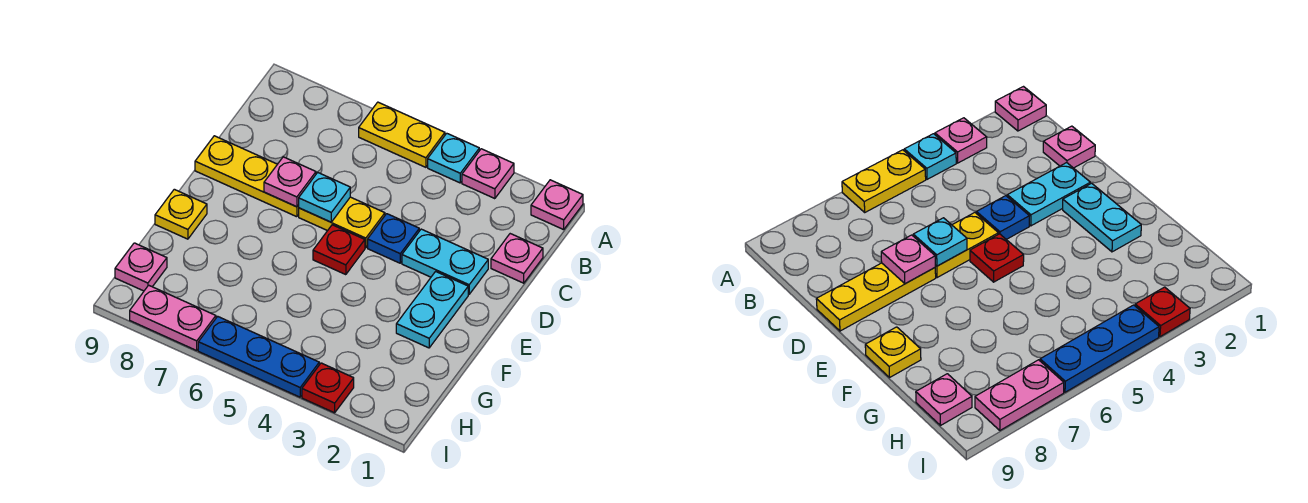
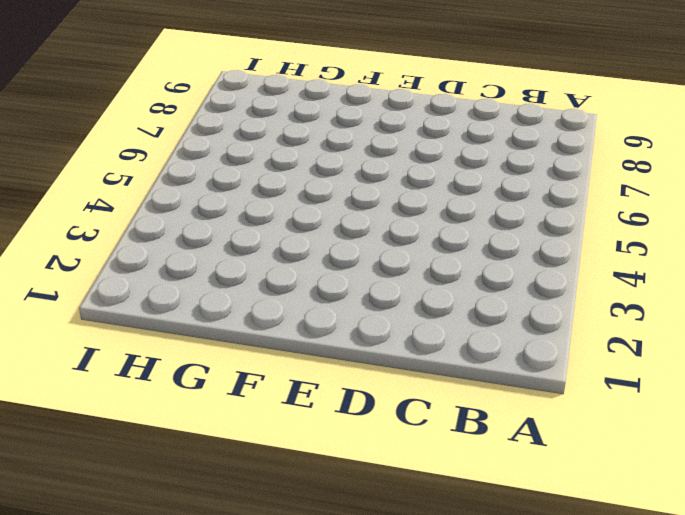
none -> pink 1x1 plate [531,180,583,230]
none -> pink 1x1 plate [462,149,514,199]
none -> cyan 1x1 plate [428,133,479,183]

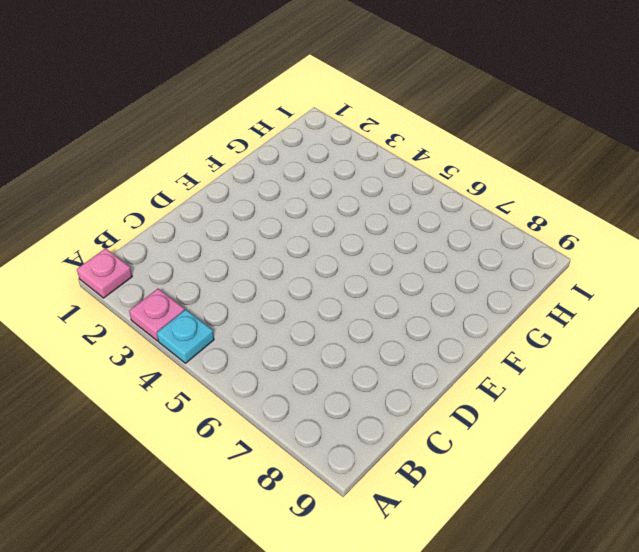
none -> yellow 1x2 plate [359,102,445,167]
none -> pink 1x1 plate [491,234,543,283]
none -> cyan 1x2 plate [402,229,488,294]

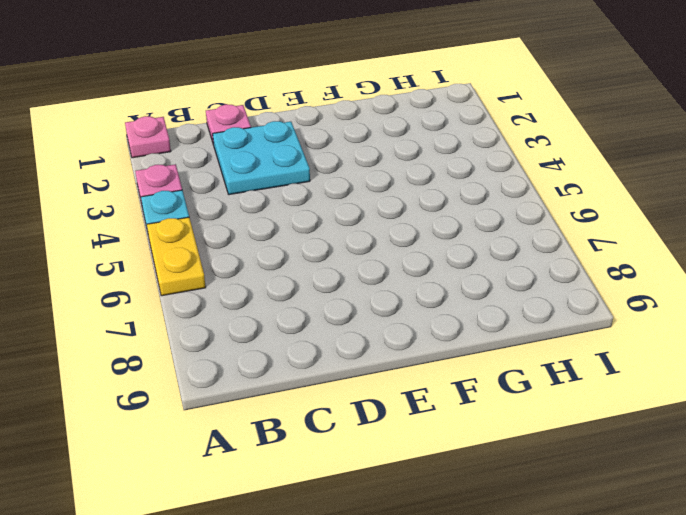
cyan 2x2 plate [213,121,310,195] -> cyan 1x2 plate [402,229,488,294]
none -> blue 1x1 plate [368,214,419,263]
none -> yellow 1x2 plate [299,197,385,248]
none -> yellow 1x3 plate [195,136,299,217]

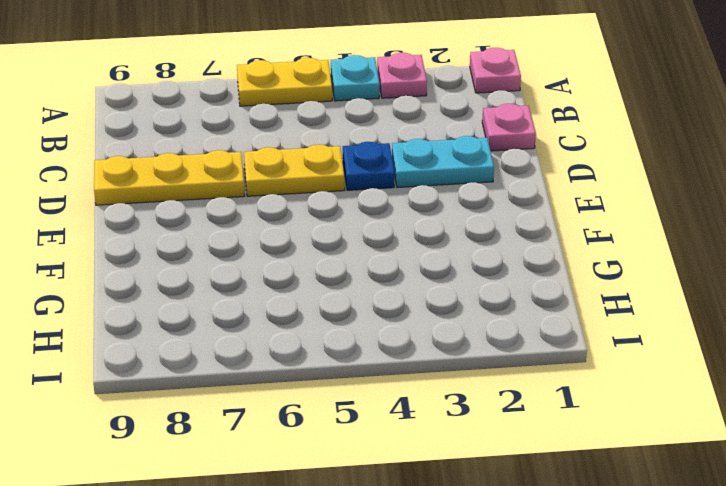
none -> cyan 1x2 plate [396,271,468,348]
none -> red 1x1 plate [313,225,365,275]
none -> yellow 1x1 plate [155,189,207,239]

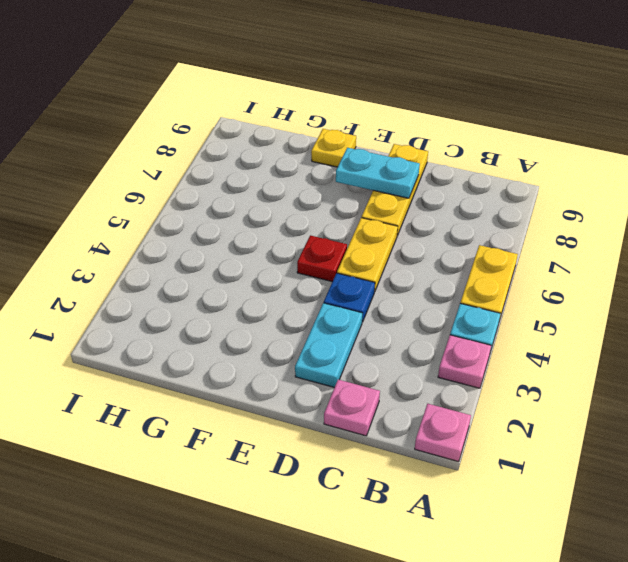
cyan 1x2 plate [336,148,420,198] -> cyan 1x2 plate moved to [396,271,468,348]
none -> pink 1x1 plate [115,243,167,291]
none -> red 1x1 plate [302,363,354,413]
none -> blue 1x3 plate [198,316,319,397]

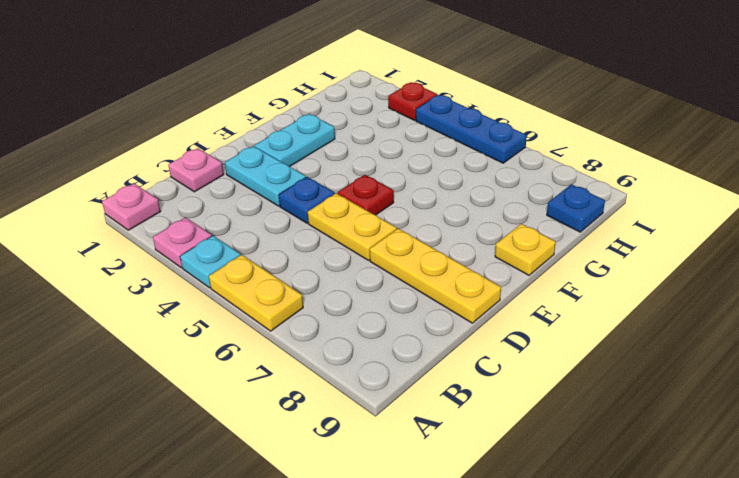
blue 1x1 plate [547,184,605,232] -> pink 1x1 plate [115,243,167,291]
none -> pink 1x2 plate [130,285,216,350]
none -> cyan 1x1 plate [299,173,350,222]
none -> pink 1x1 plate [264,157,316,207]

